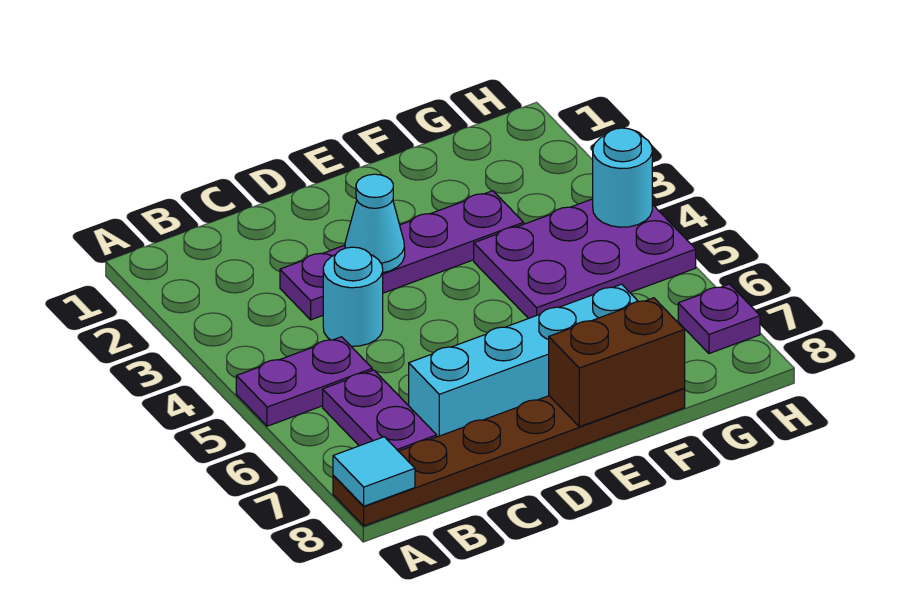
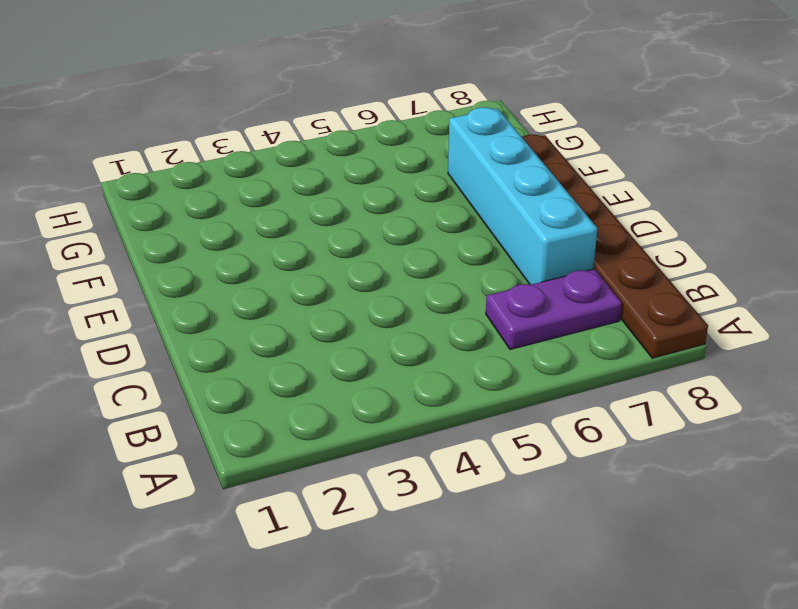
none -> purple 1x2 plate [236,337,372,426]
none -> purple 1x4 plate [280,191,524,320]
none -> cyan 1x1 round brick [323,247,383,346]

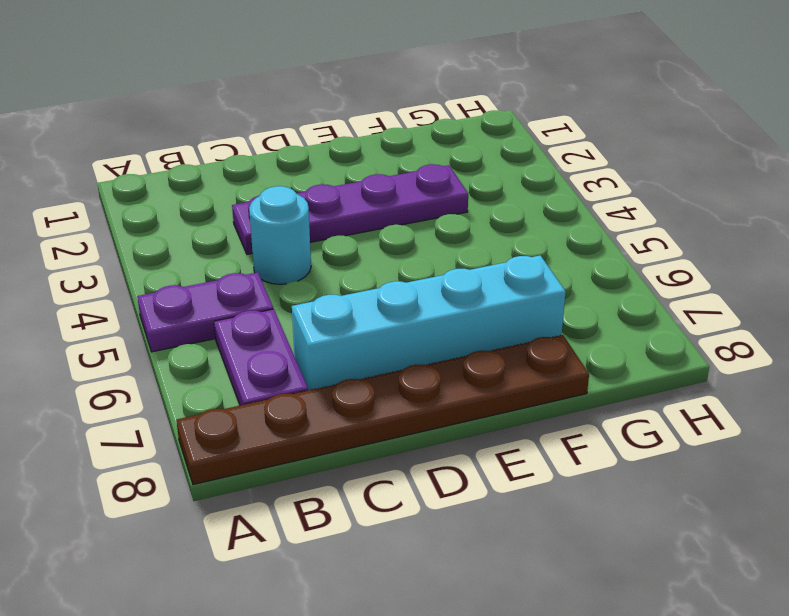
none -> purple 2x3 plate [474,199,696,319]
none -> purple 1x1 plate [678,284,760,353]
none -> cyan 1x1 tile [333,437,415,506]

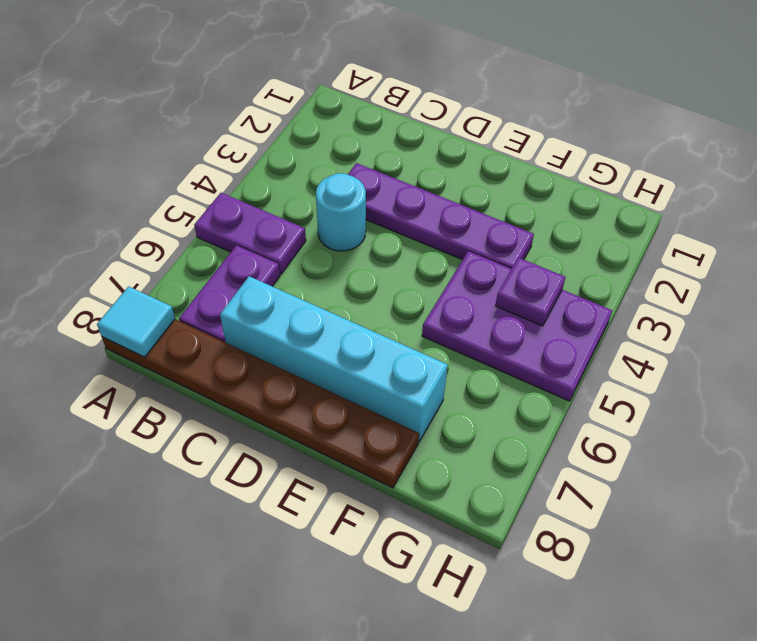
purple 1x1 plate [495,258,565,326] -> purple 1x1 plate moved to [678,284,760,353]
none -> cyan 1x1 cone [345,174,405,273]
none -> brown 1x2 brick [549,298,685,427]
none -> cyan 1x1 round brick [593,128,652,227]

